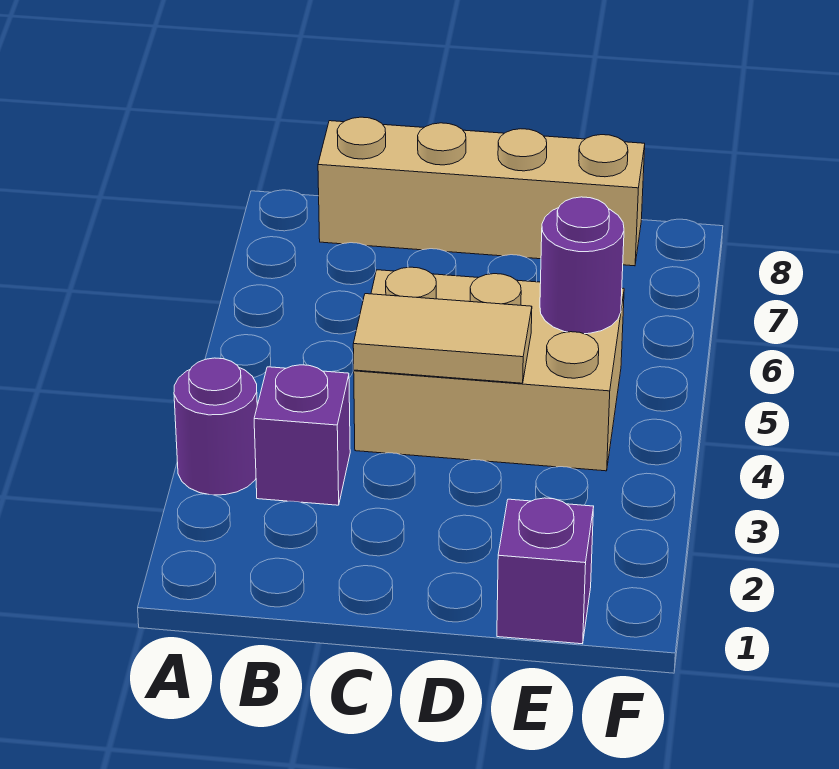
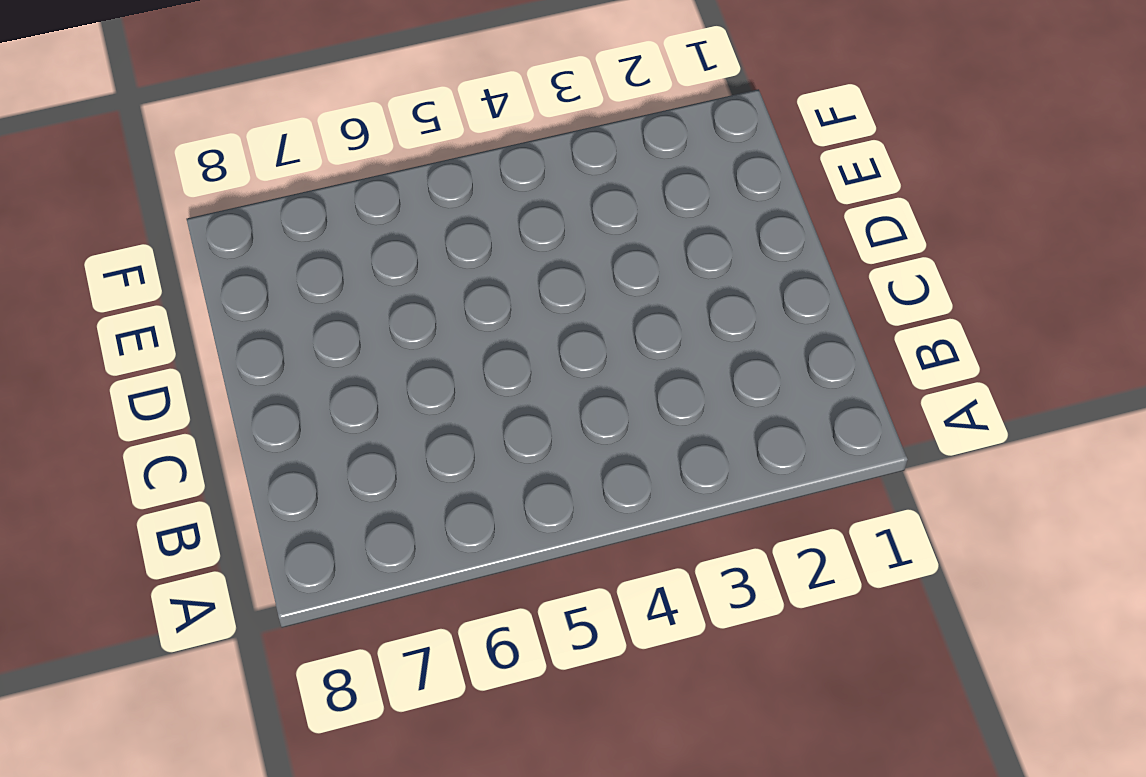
none -> purple 1x1 round brick [174,358,257,495]
none -> purple 1x1 brick [254,365,350,505]

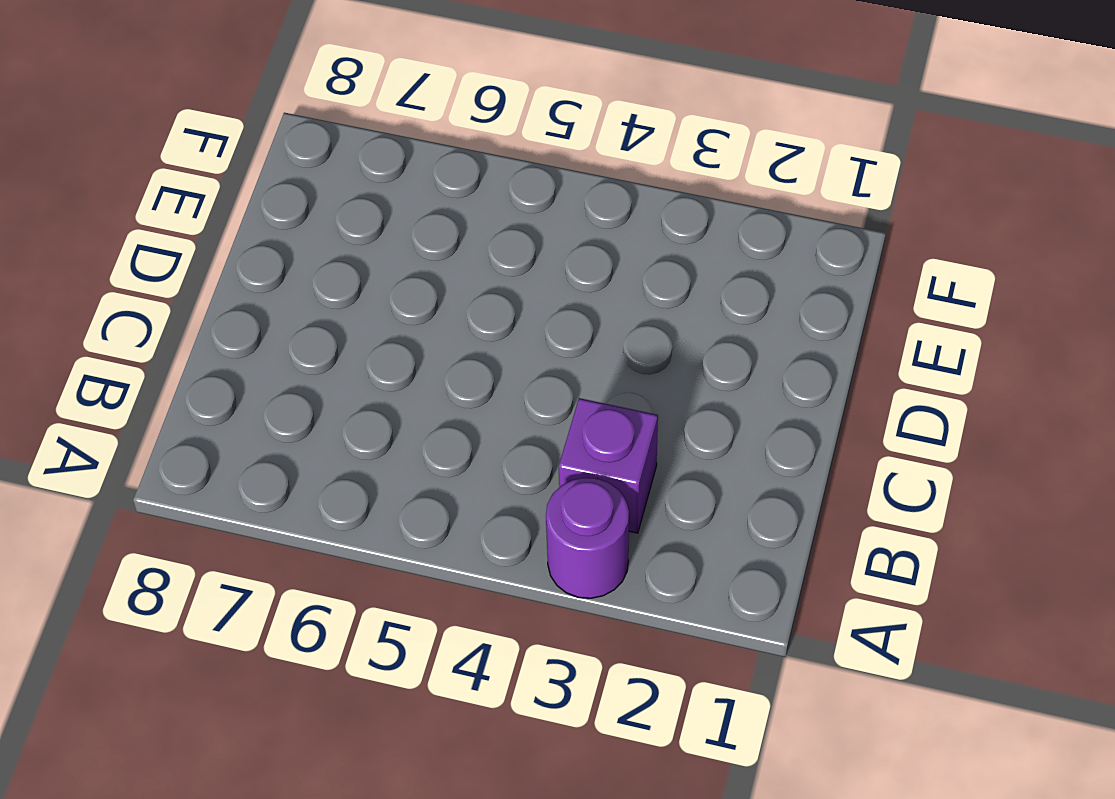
none -> tan 1x4 brick [318,117,645,266]
none -> tan 2x3 brick [354,267,624,471]

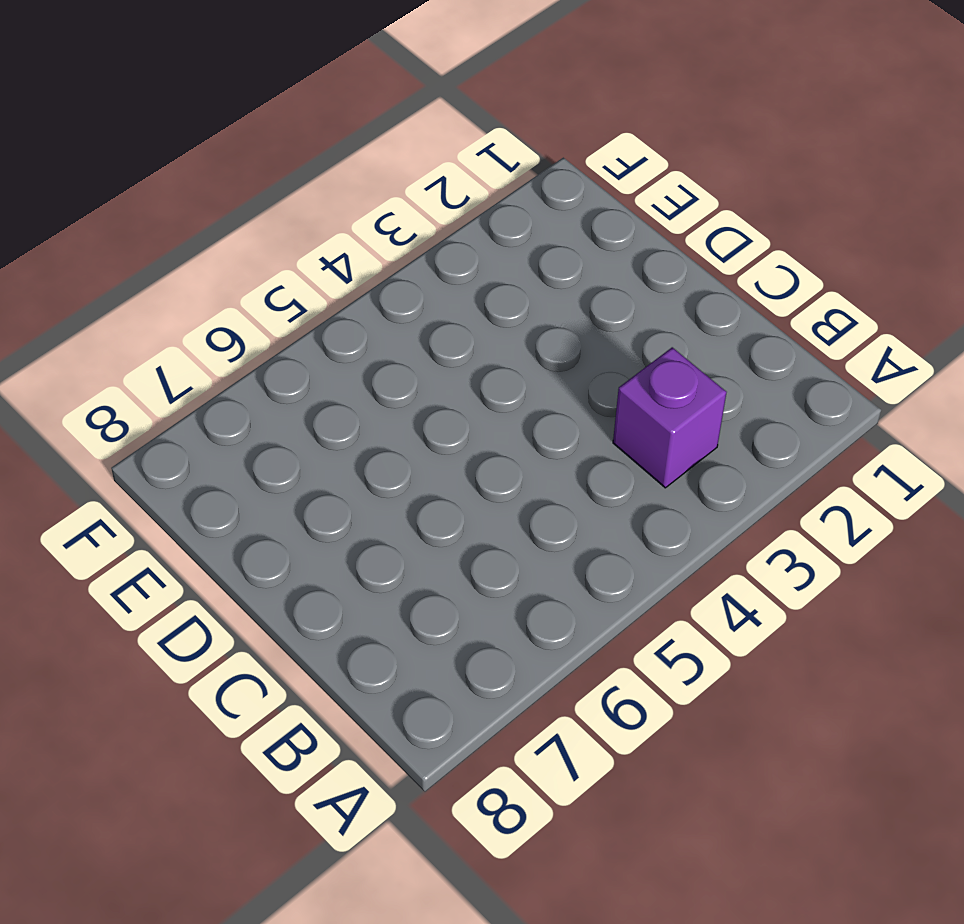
none -> purple 1x1 round brick [174,358,257,495]
none -> tan 1x4 brick [318,117,645,266]

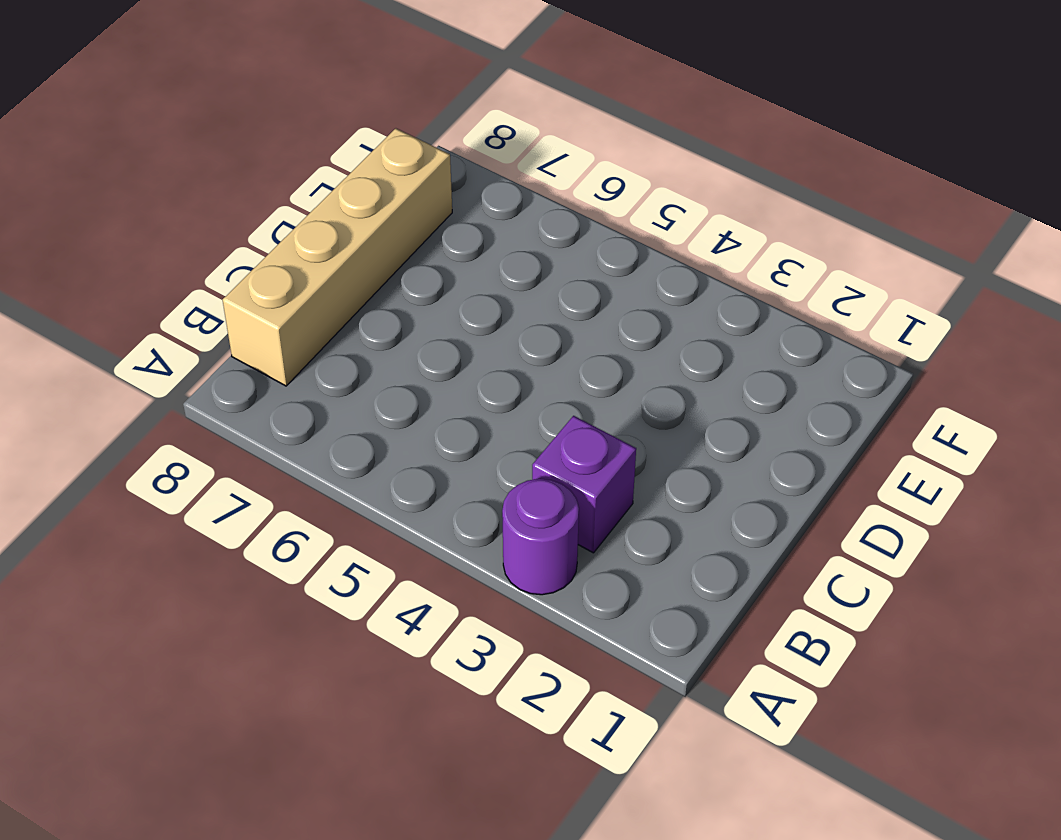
none -> tan 2x3 brick [354,267,624,471]
none -> purple 1x1 brick [497,498,594,644]

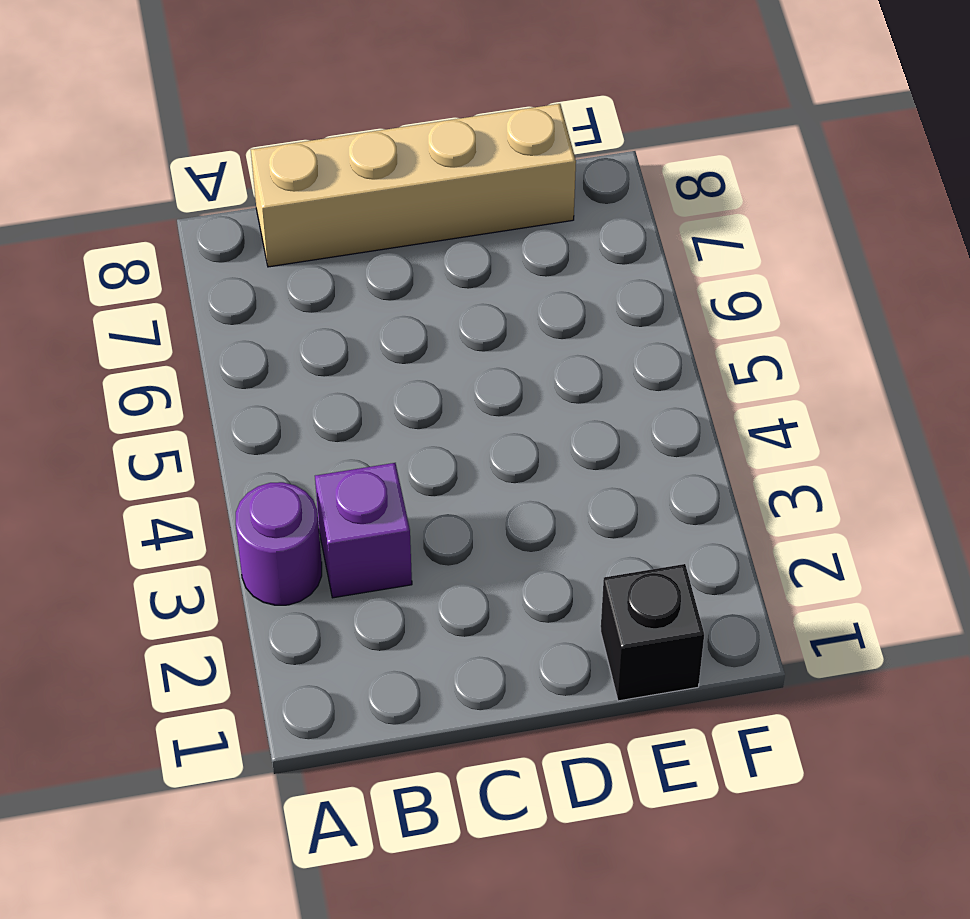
black 1x1 brick [601,564,704,701] -> purple 1x1 brick [497,498,594,644]
none -> tan 2x3 brick [354,267,624,471]
none -> tan 1x2 tile [353,294,532,383]

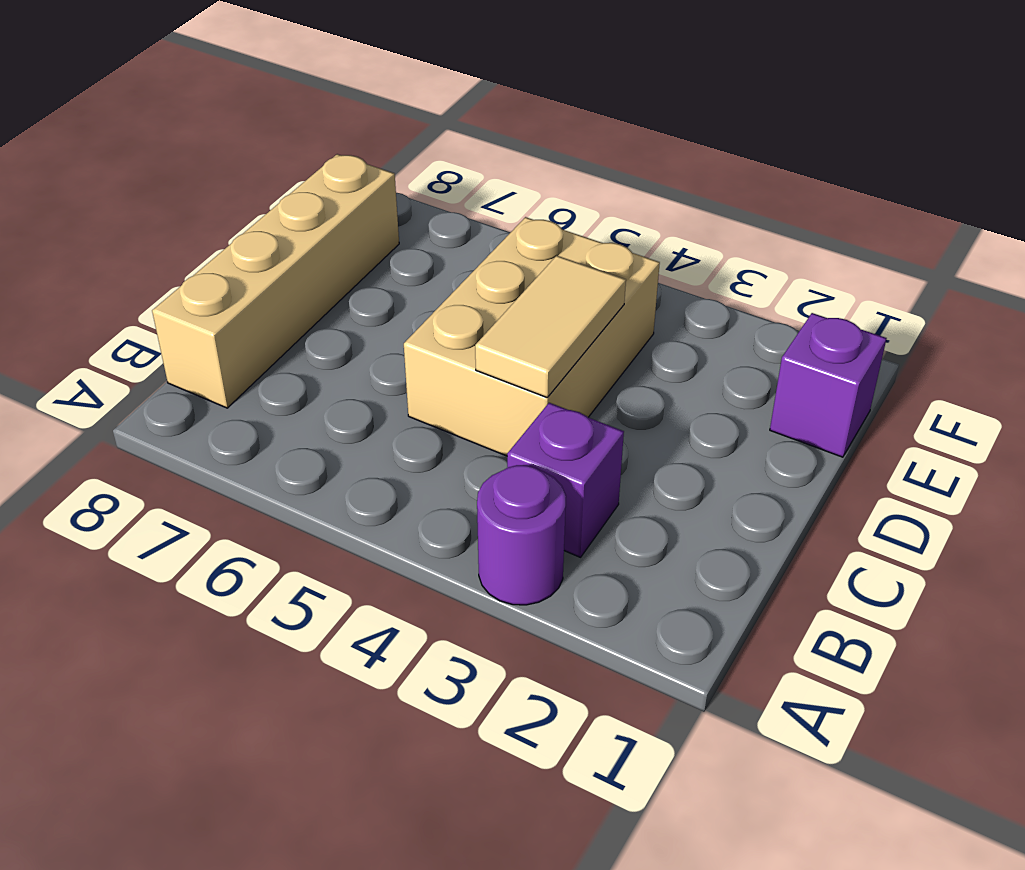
none -> purple 1x1 round brick [540,197,624,334]

